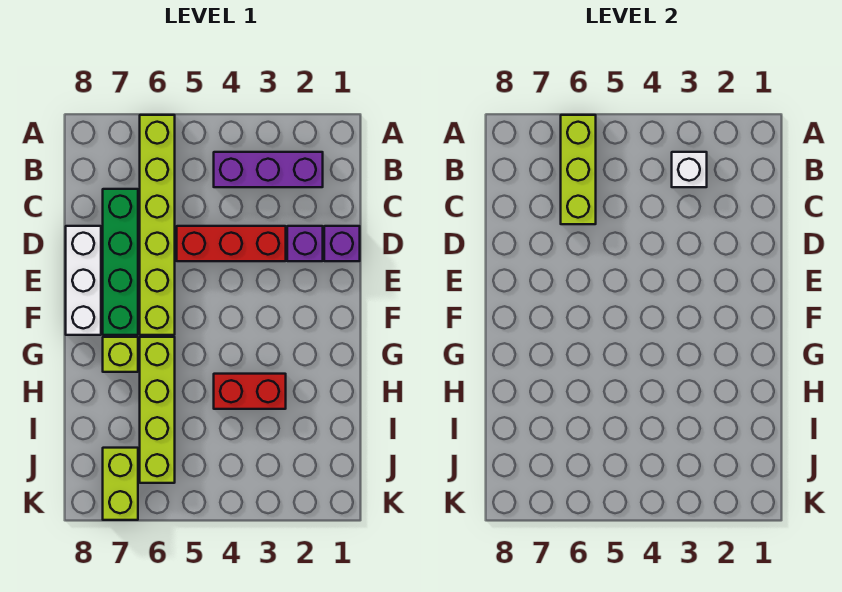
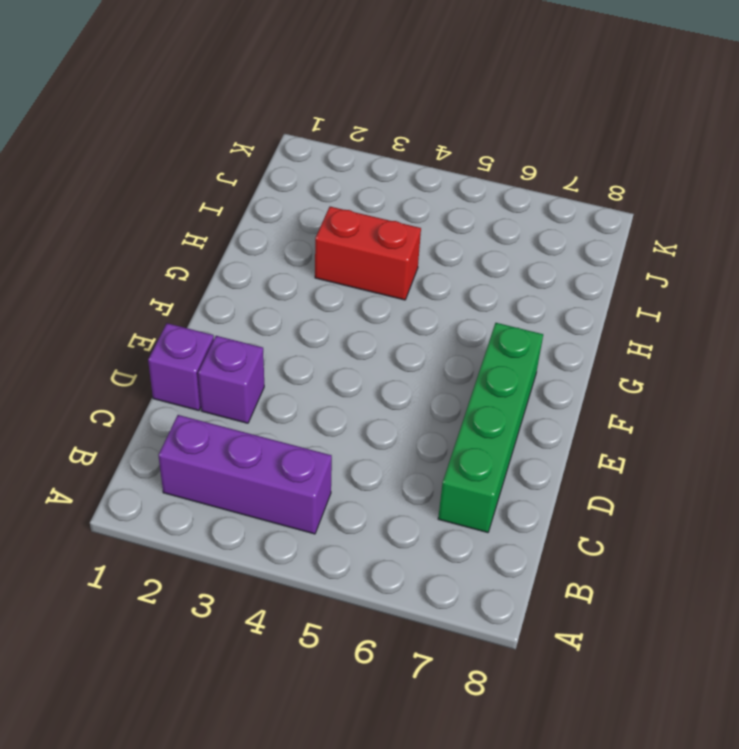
none -> lime 1x6 brick [140,115,175,335]
none -> red 1x3 brick [177,226,286,261]
none -> white 1x3 brick [66,226,101,335]

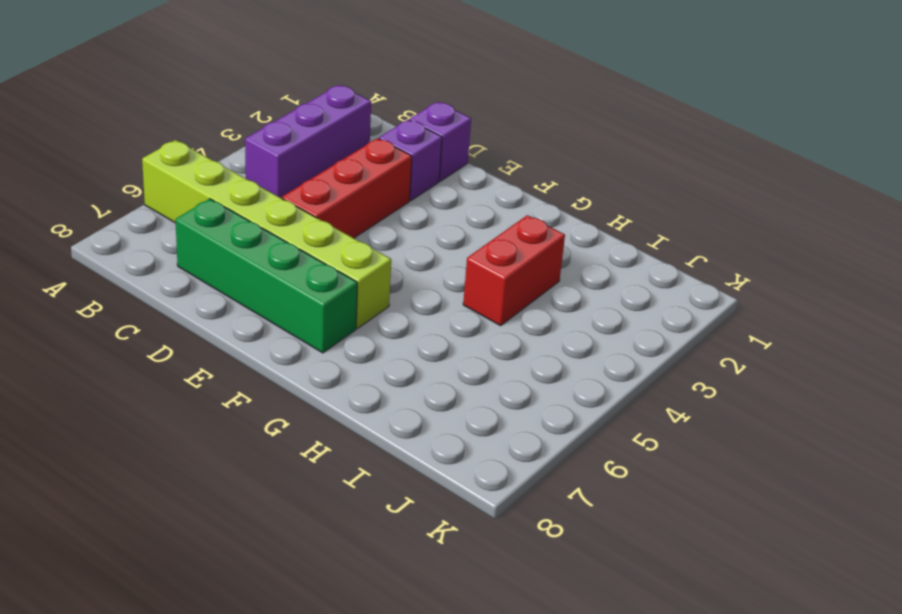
none -> white 1x3 brick [66,226,101,335]
none -> lime 1x4 brick [140,337,175,483]
none -> lime 1x1 brick [103,337,138,372]

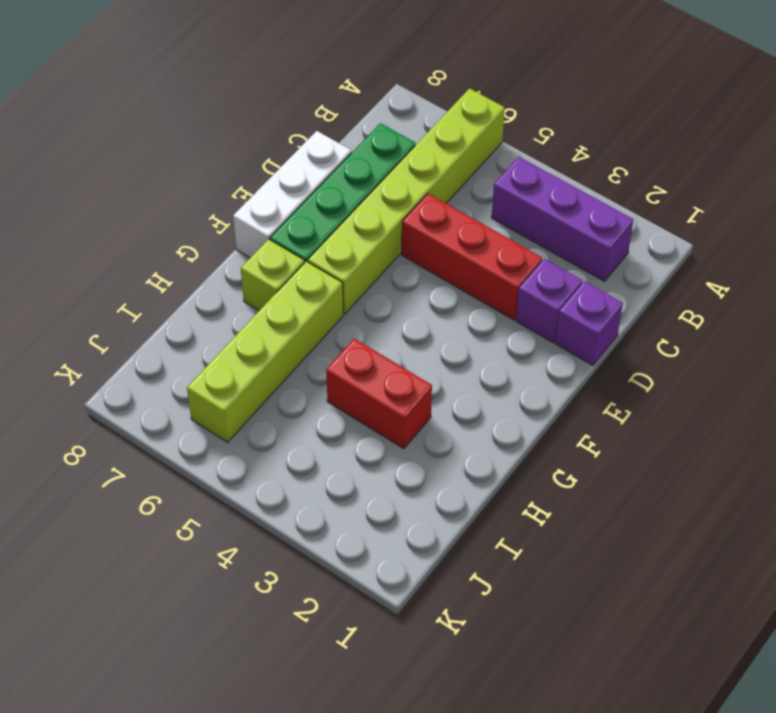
none -> lime 1x2 brick [103,448,138,520]
none -> lime 1x3 brick [561,115,596,224]
none -> white 1x1 brick [672,152,707,187]

